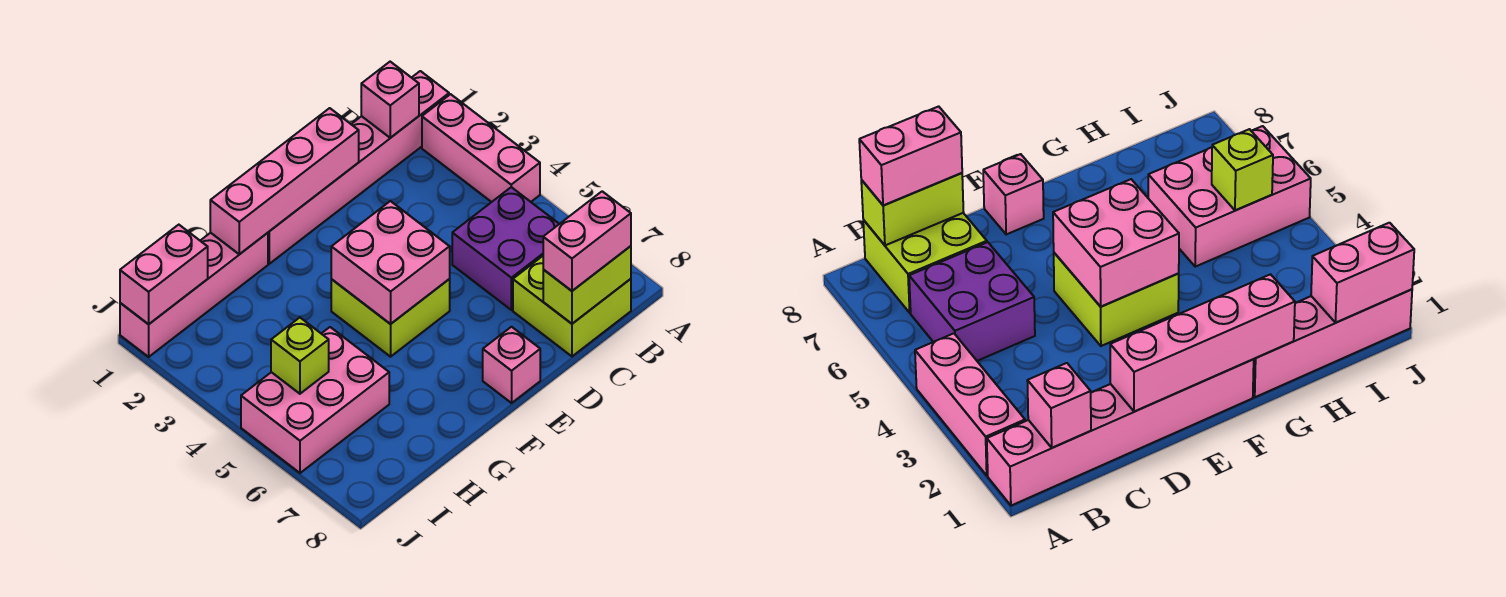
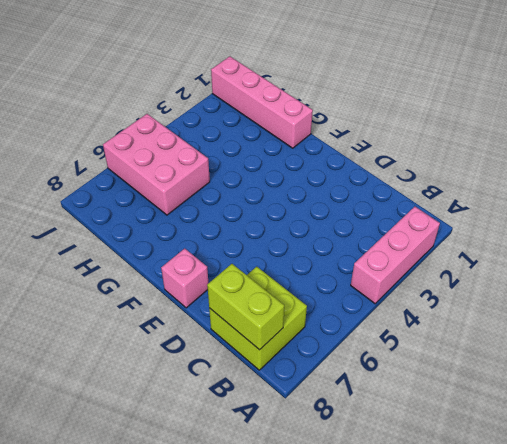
none -> pink 1x6 brick [268,71,449,264]
none -> purple 2x2 brick [452,187,559,310]
none -> lime 2x2 brick [331,279,450,357]

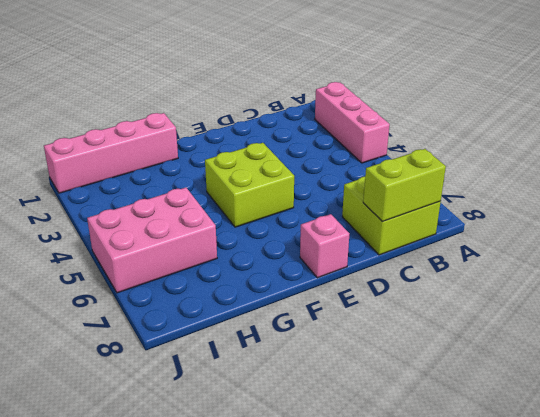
none -> pink 1x6 brick [268,71,449,264]
none -> purple 2x2 brick [452,187,559,310]
none -> pink 1x1 brick [361,62,419,138]

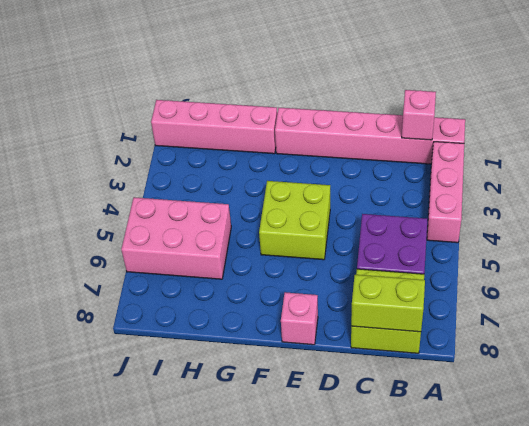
none -> pink 1x4 brick [210,108,359,254]
none -> pink 2x2 brick [331,201,450,324]
none -> pink 1x2 brick [120,225,208,324]

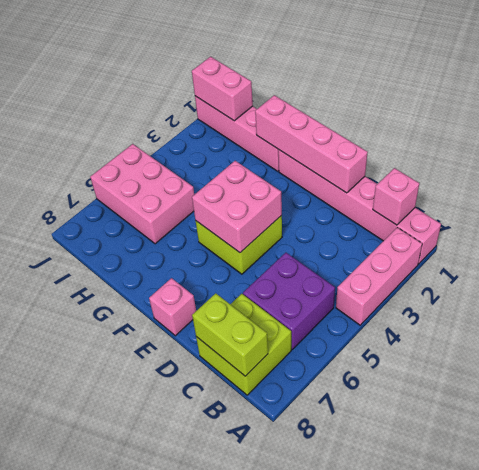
none -> lime 1x1 brick [271,318,329,394]
none -> pink 1x2 brick [543,191,631,291]

